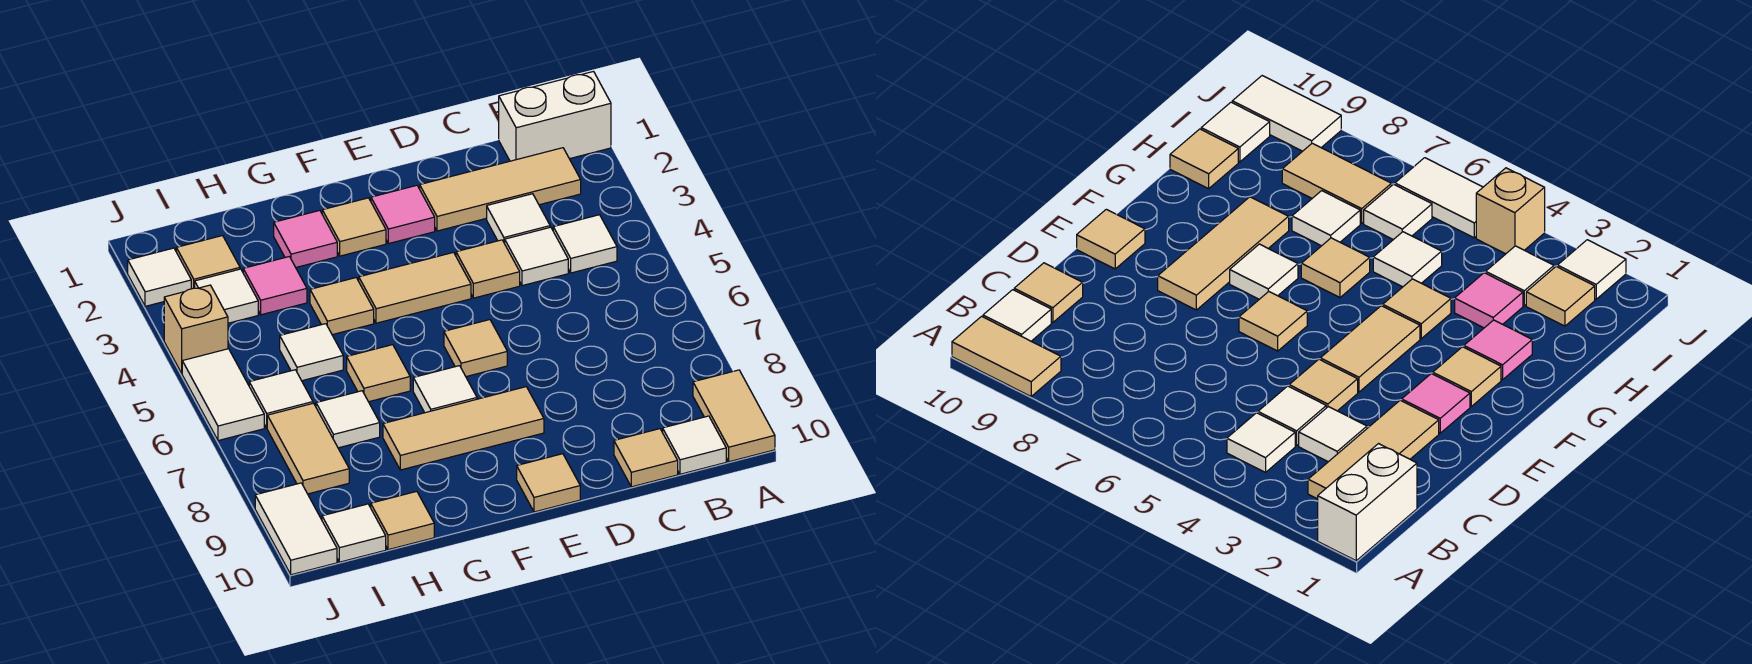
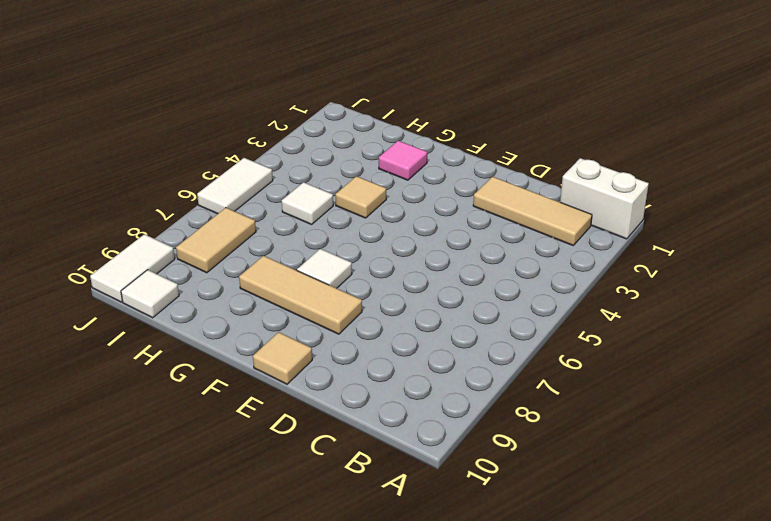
none -> tan 1x2 tile [693,370,775,462]
none -> white 1x1 tile [553,215,617,273]
none -> white 1x1 tile [663,416,726,474]
none -> white 1x1 tile [487,194,550,243]

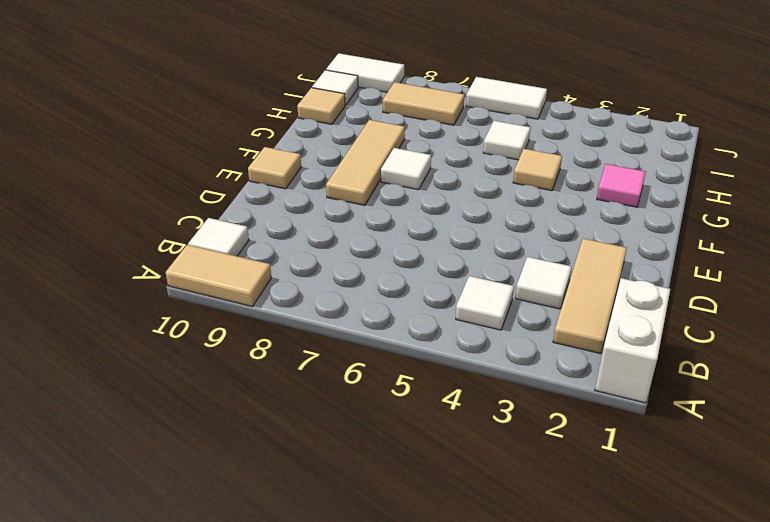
none -> white 1x1 tile [505,227,568,286]
none -> tan 1x1 tile [614,429,678,487]
none -> tan 1x1 tile [456,240,520,298]
none -> pink 1x1 tile [371,185,435,244]

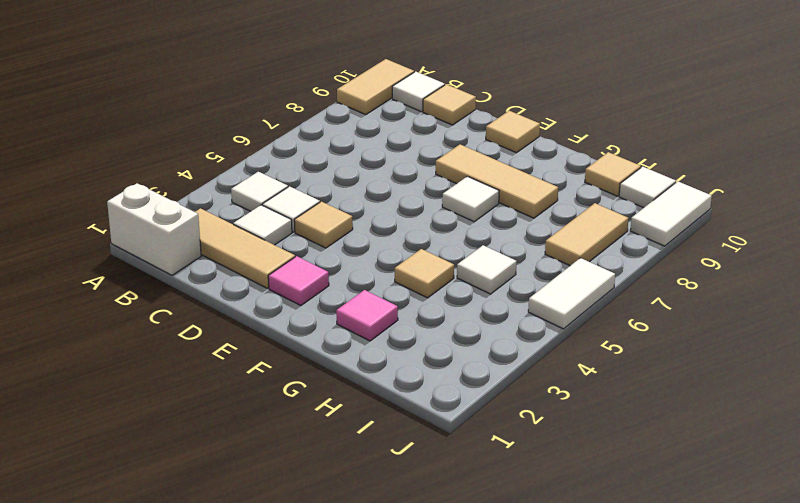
none -> tan 1x2 tile [359,252,471,323]
none -> tan 1x1 tile [444,320,507,377]
none -> tan 1x1 tile [322,198,386,256]
none -> tan 1x1 tile [347,345,410,402]

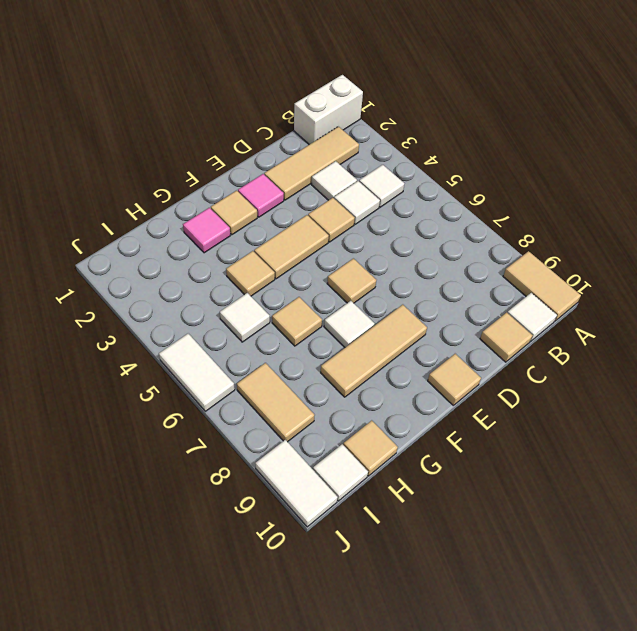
none -> pink 1x1 tile [243,257,307,315]
none -> white 1x1 tile [316,391,380,448]
none -> tan 1x1 tile [176,236,240,289]
none -> white 1x1 tile [195,269,258,323]

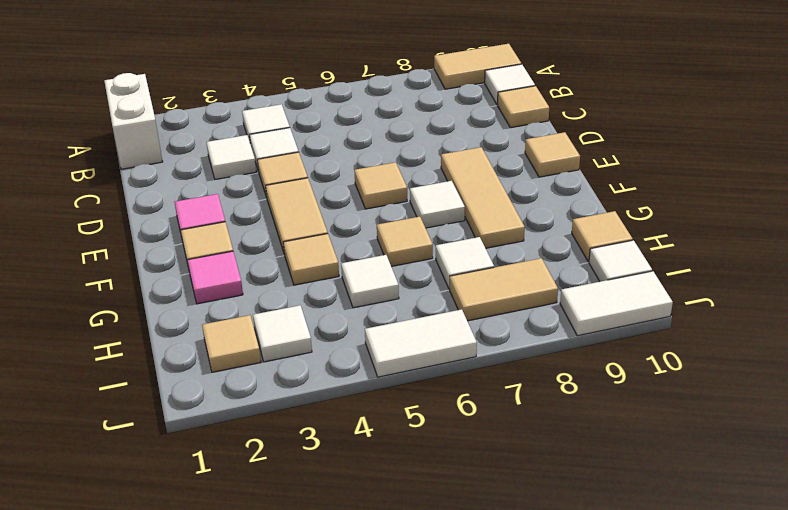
none -> tan 1x3 tile [420,148,581,231]
none -> pink 1x1 tile [243,257,307,315]
none -> white 1x1 tile [249,370,313,428]
none -> white 1x1 tile [128,248,191,306]

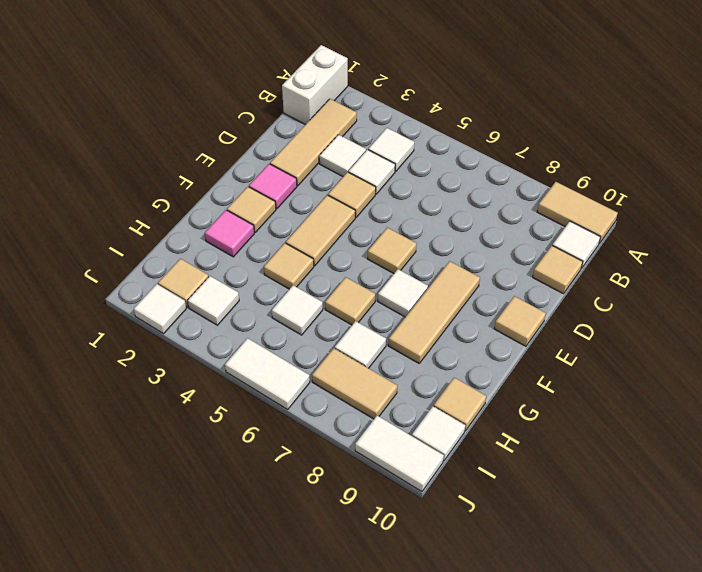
none -> pink 1x1 tile [243,257,307,315]
none -> white 1x1 tile [249,370,313,428]
none -> tan 1x1 brick [164,285,228,373]

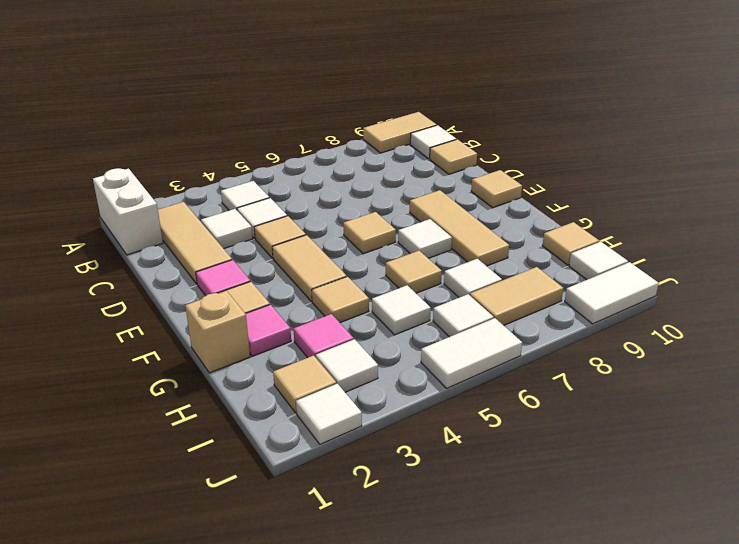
tan 1x1 brick [185,291,250,373] -> tan 1x1 brick moved to [164,285,228,373]

